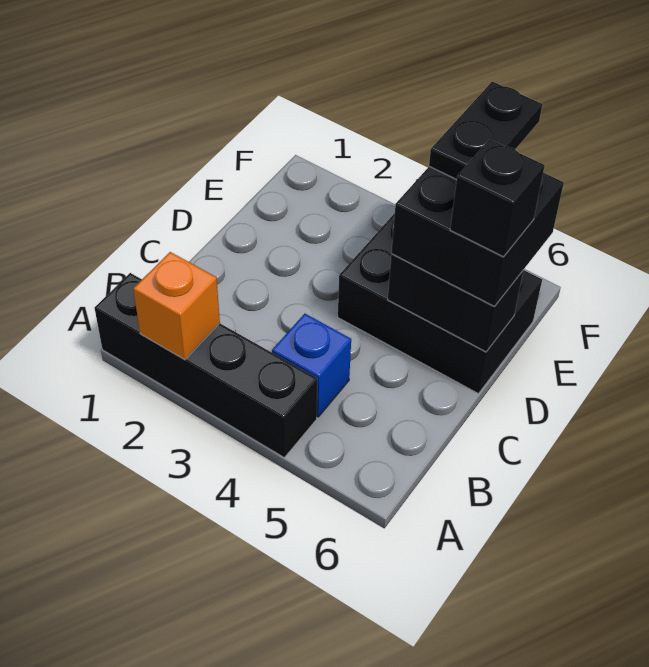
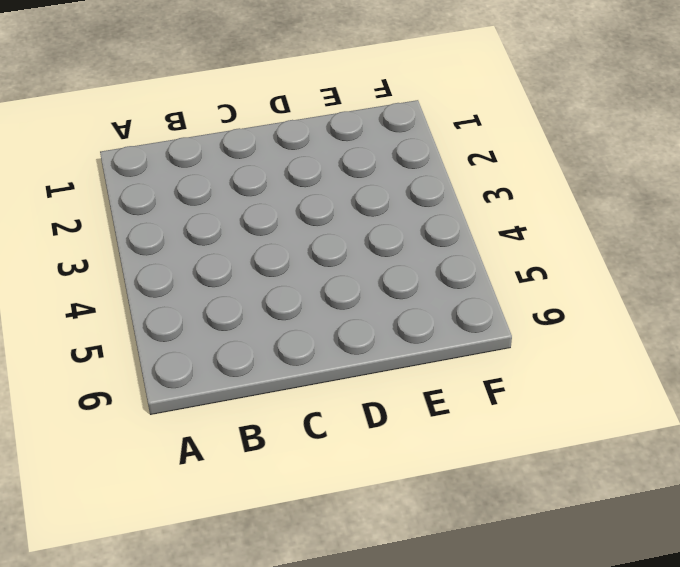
none -> black 1x4 brick [95,273,317,457]
none -> blue 1x1 brick [272,314,351,417]

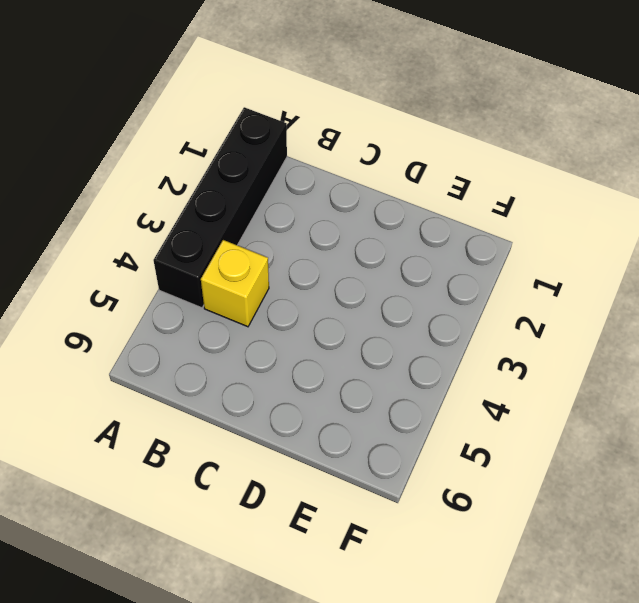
yellow 1x1 brick [201,240,269,327] -> blue 1x1 brick [272,314,351,417]
none -> black 2x3 brick [338,213,542,394]
none -> orange 1x1 brick [133,252,220,360]

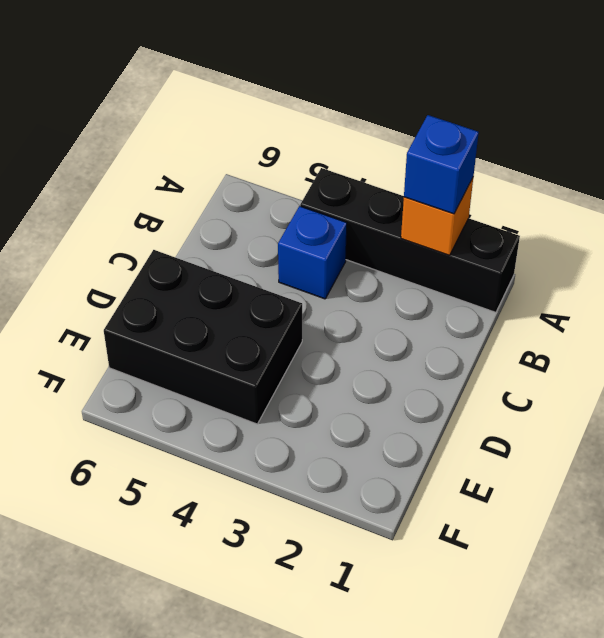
blue 1x1 brick [404,115,479,214] -> none
none -> black 1x2 brick [388,254,523,352]
none -> black 2x2 brick [391,167,564,306]

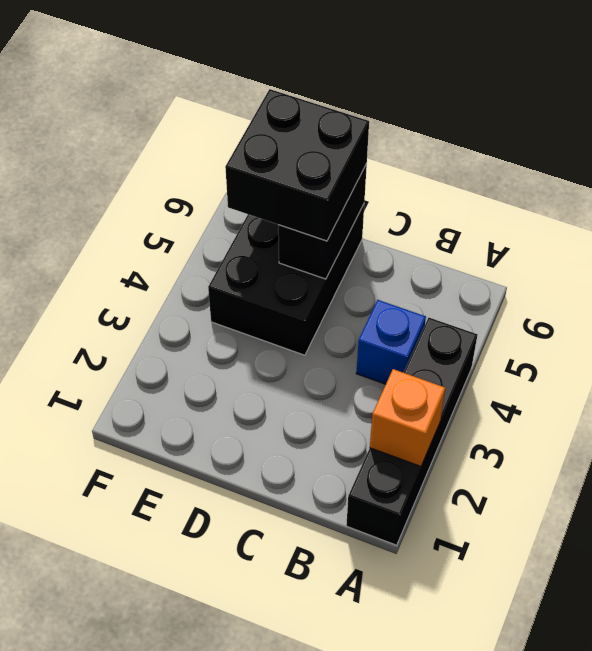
none -> black 1x1 brick [450,139,545,257]
none -> black 1x2 plate [429,82,542,180]

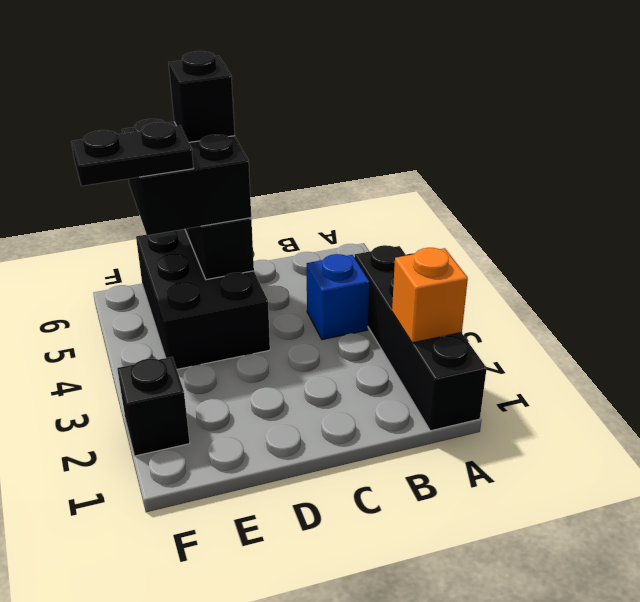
black 1x1 brick [117,357,190,456] -> none

